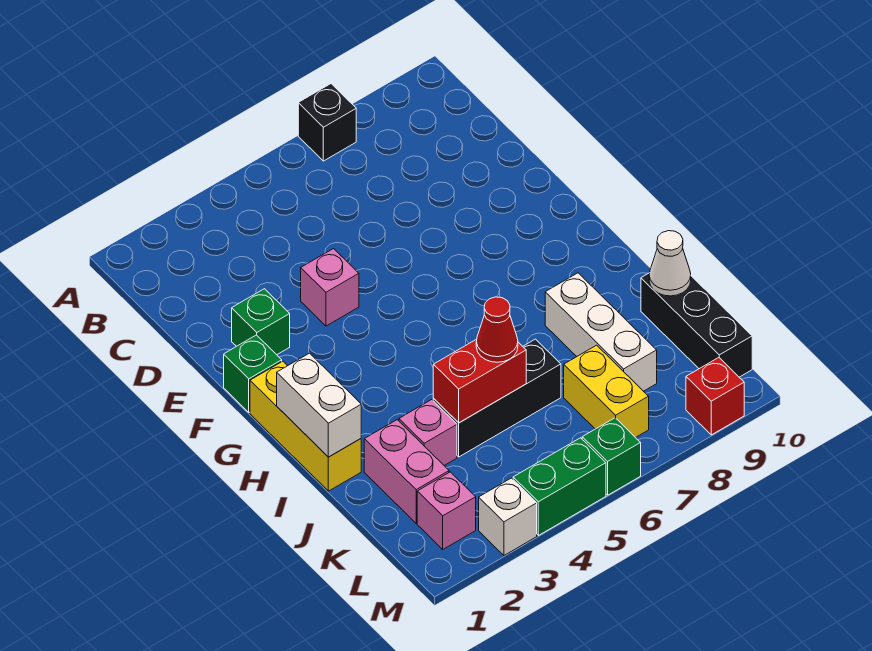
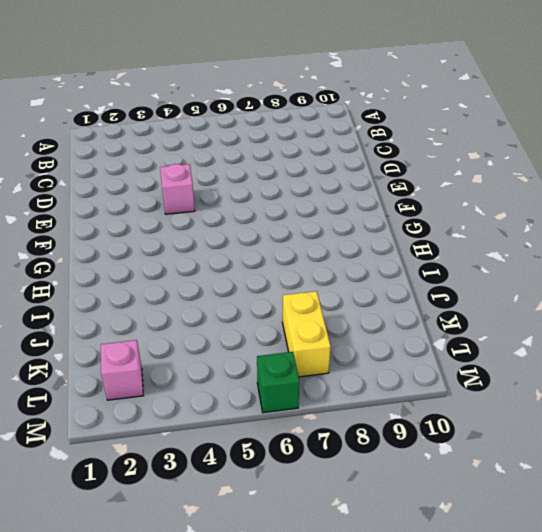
none -> black 1x1 brick [298,84,356,161]
none -> green 1x1 brick [232,289,290,355]
none -> green 1x1 brick [224,335,282,412]

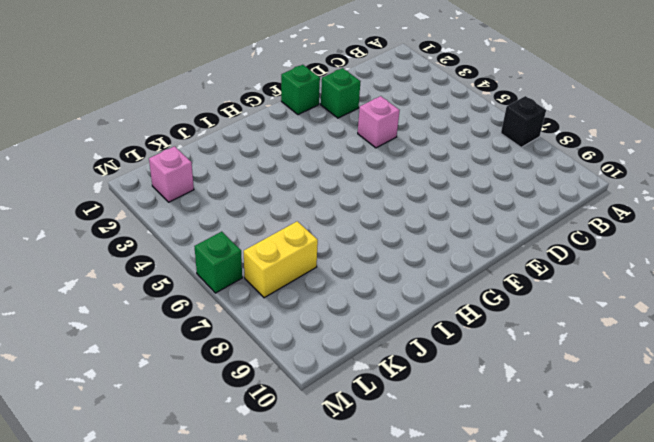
none -> yellow 1x3 brick [250,361,361,491]
none -> white 1x3 brick [545,273,657,391]
none -> pink 1x2 brick [364,420,449,523]

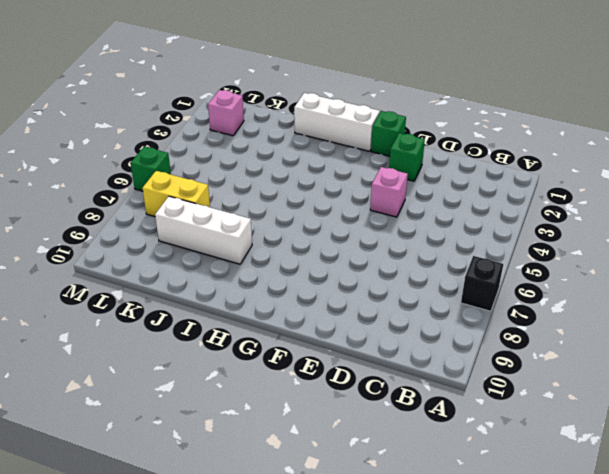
white 1x3 brick [294,93,380,151] -> yellow 1x3 brick [250,361,361,491]
none -> pink 1x2 brick [364,420,449,523]
none -> pink 1x1 brick [399,400,457,465]
none -> black 1x3 brick [433,339,561,457]

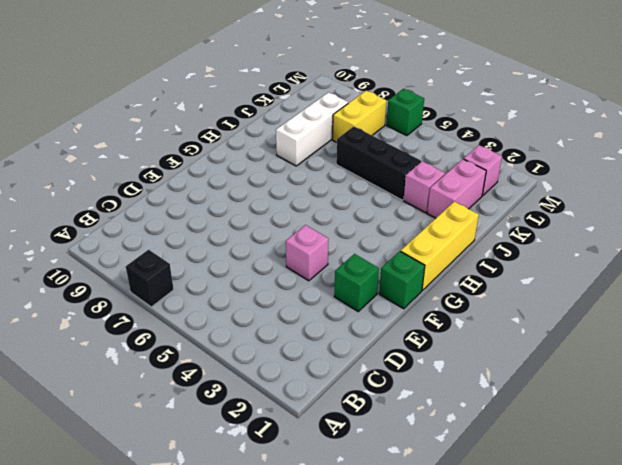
none -> black 1x3 brick [641,273,752,377]
none -> white 1x1 brick [479,478,537,555]
none -> green 1x2 brick [513,438,606,535]

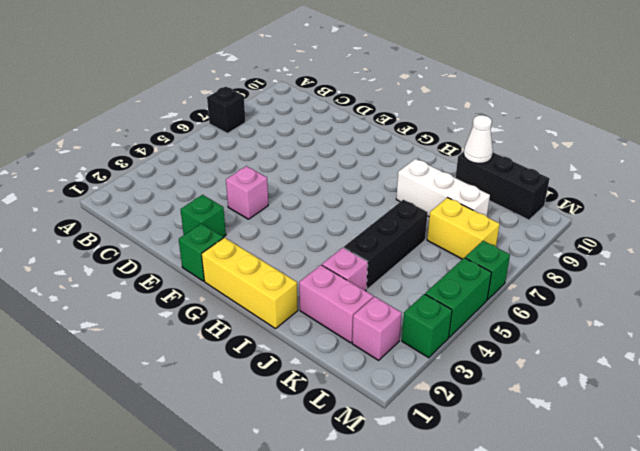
green 1x1 brick [402,294,452,358] -> white 1x1 brick [479,478,537,555]
none -> red 1x1 brick [686,358,744,435]
none -> white 1x2 brick [277,353,361,457]
none -> red 1x2 brick [433,339,526,423]

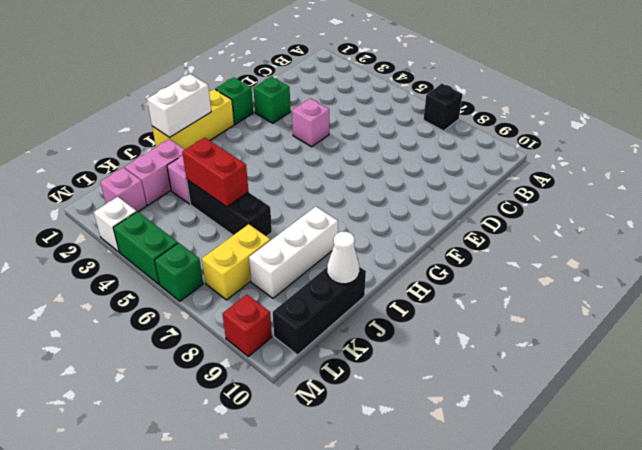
none -> red 1x1 cone [476,297,518,362]

